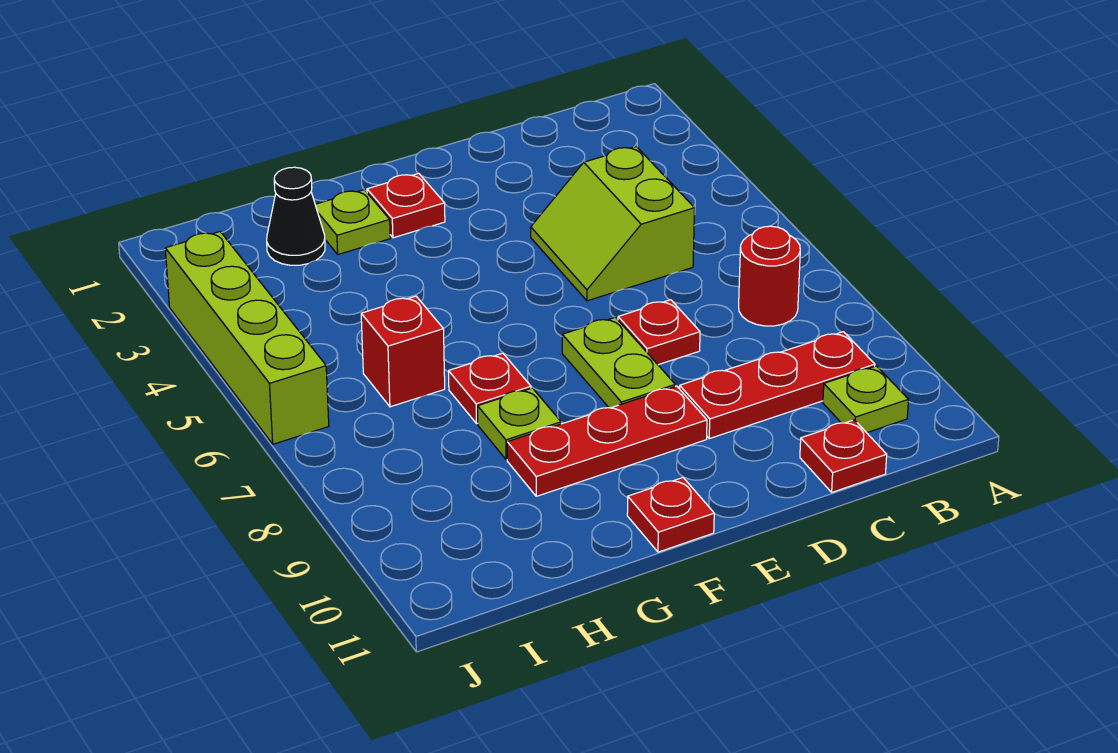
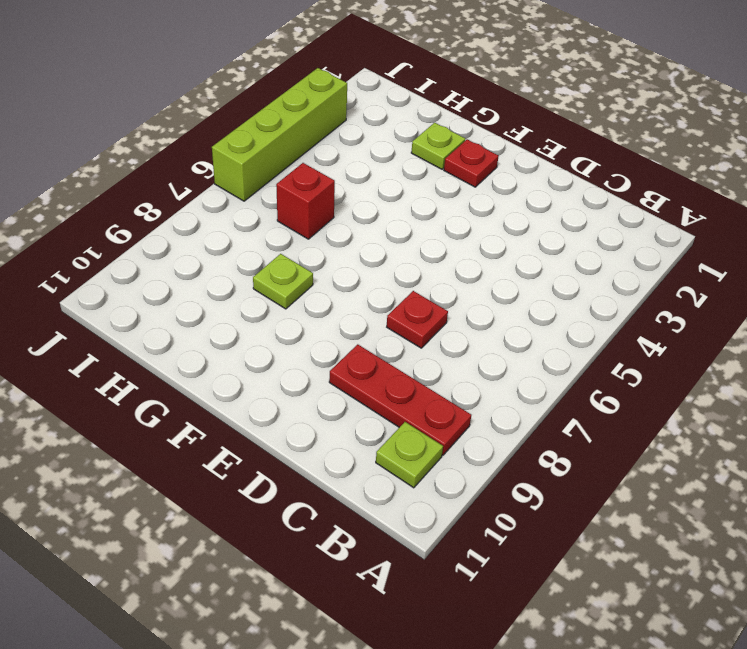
none -> red 1x1 round brick [739,226,800,326]
none -> lime 2x2 slope [531,147,695,301]
none -> red 1x1 plate [800,420,887,492]

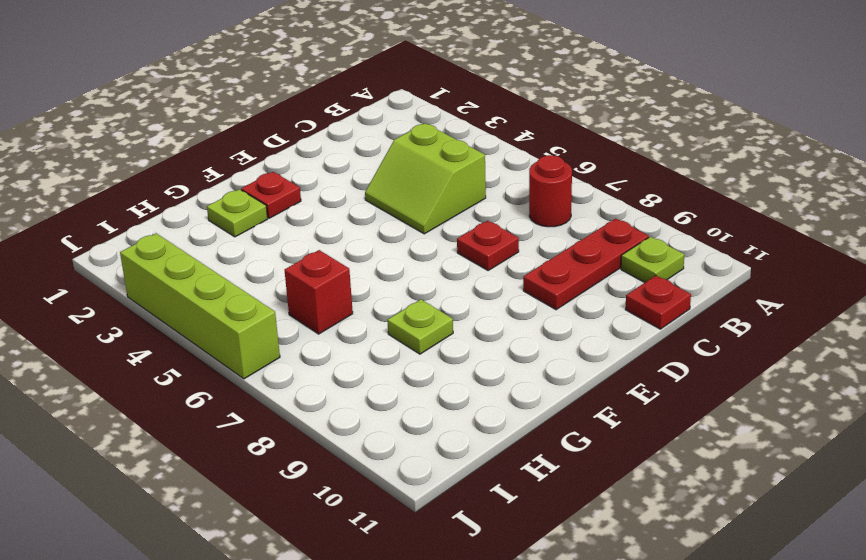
none -> lime 1x2 plate [562,317,675,408]
none -> red 1x3 plate [507,386,707,496]
none -> red 1x1 plate [627,478,714,552]

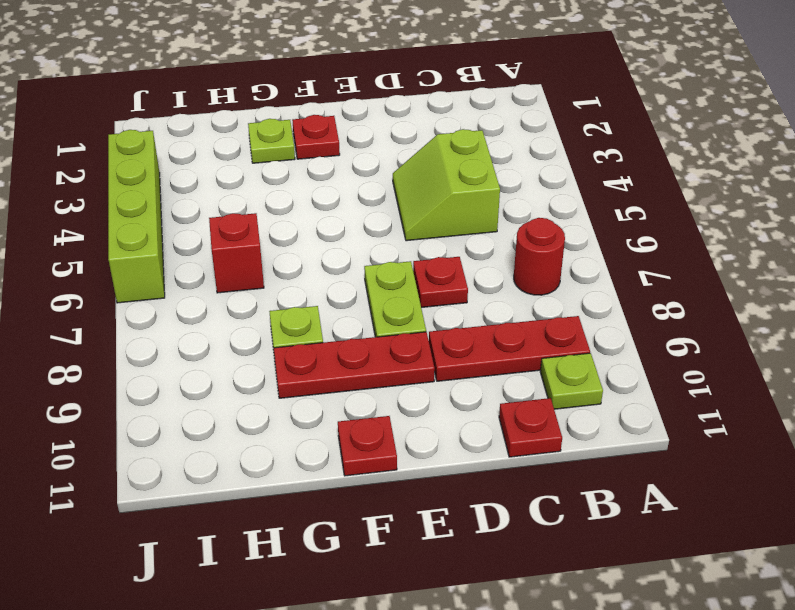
none -> red 1x1 plate [449,353,531,424]
none -> black 1x1 cone [267,167,325,265]

